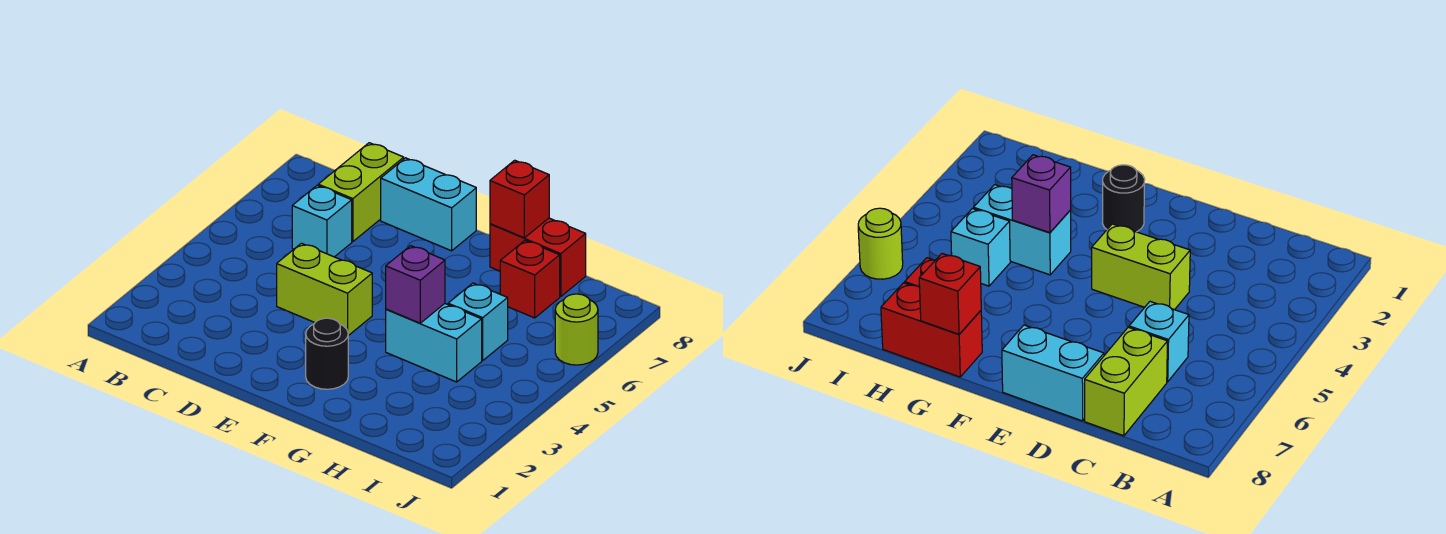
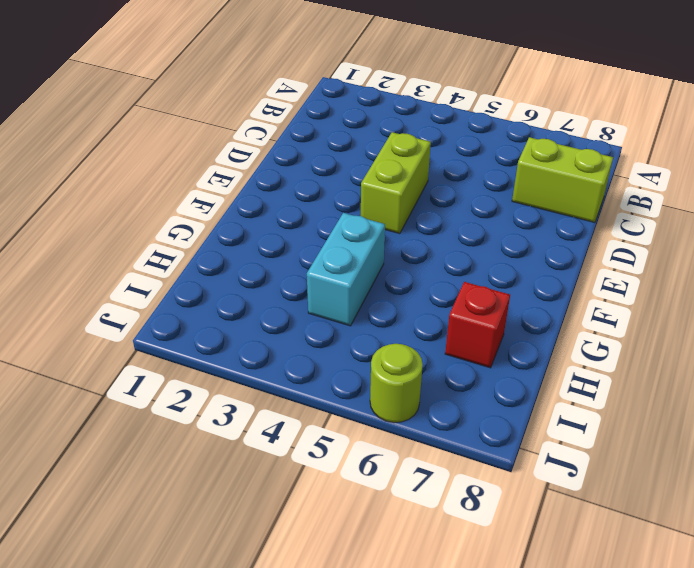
none -> cyan 1x1 brick [292,185,352,257]
none -> cyan 1x2 brick [381,158,476,251]
none -> black 1x1 round brick [306,318,348,389]

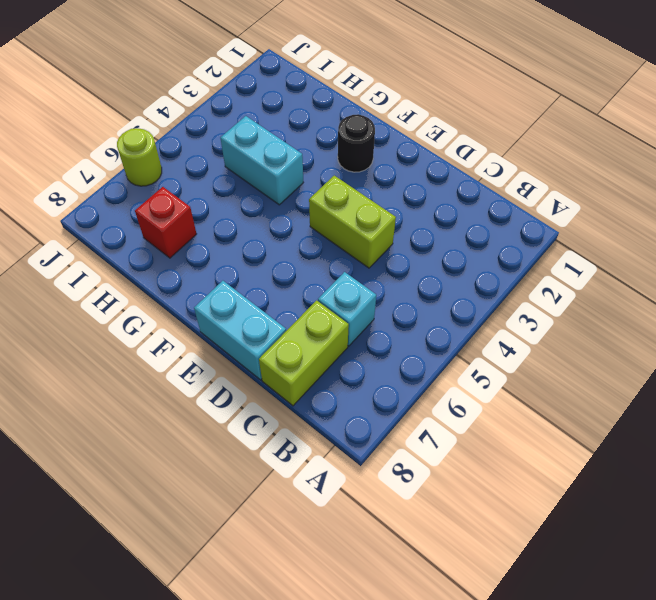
none -> red 1x2 brick [490,218,586,297]
none -> cyan 1x1 brick [448,283,508,361]
none -> purple 1x1 brick [386,246,445,323]

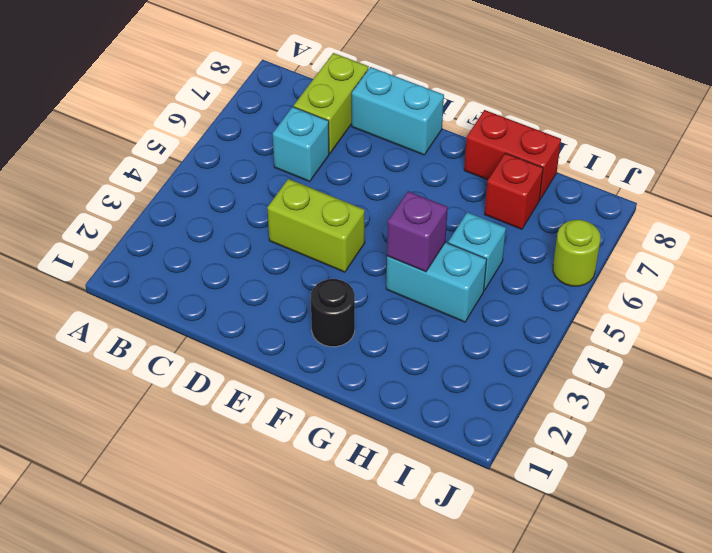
none -> red 1x1 brick [490,160,549,238]

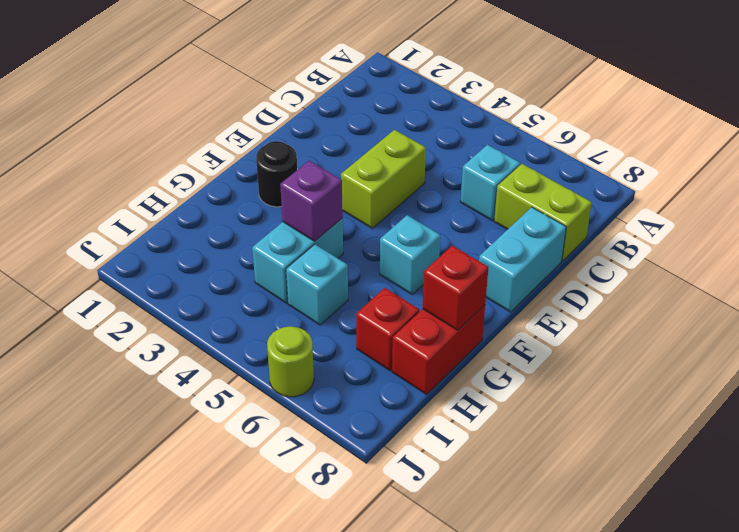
cyan 1x1 brick [380,215,440,294] -> none

